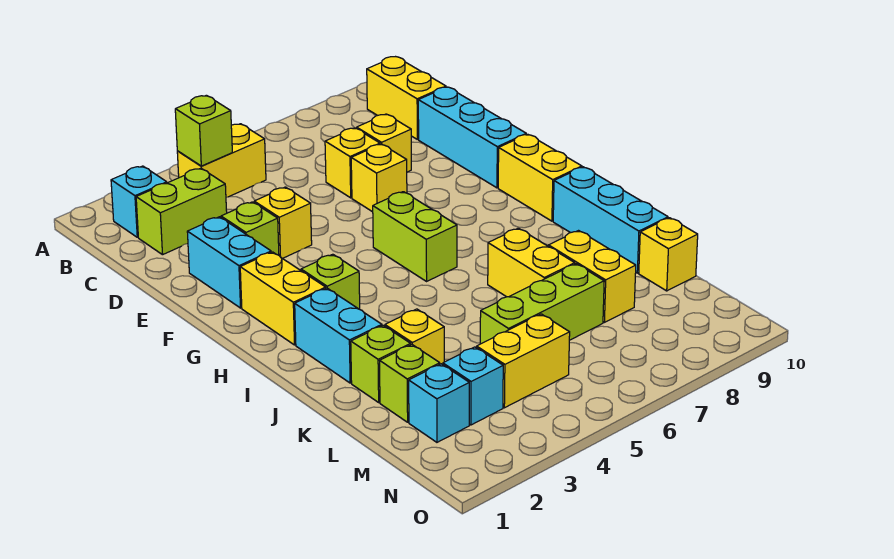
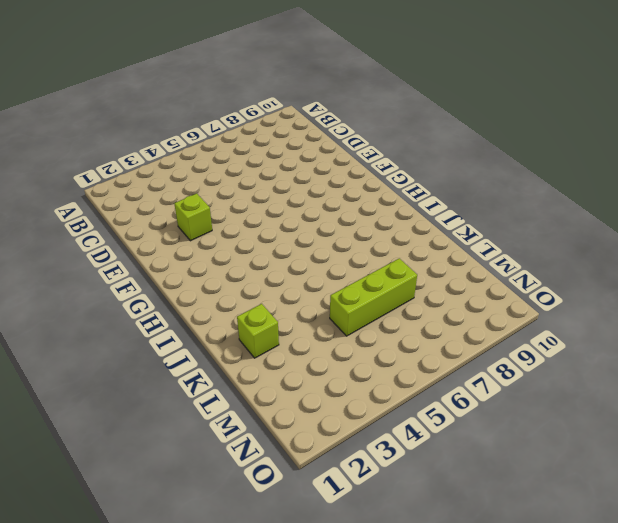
none -> cyan 1x1 brick [111,166,167,237]
none -> yellow 1x2 brick [177,124,266,197]
none -> yellow 1x2 brick [367,57,446,139]

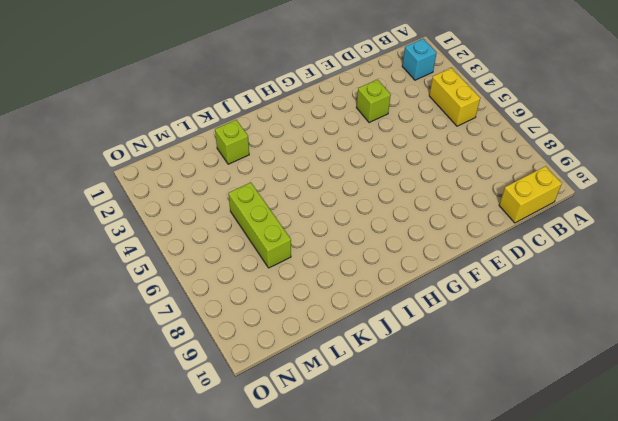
none -> lime 1x2 brick [136,168,227,255]
none -> yellow 1x1 brick [325,128,380,198]
none -> yellow 1x1 brick [357,114,411,172]

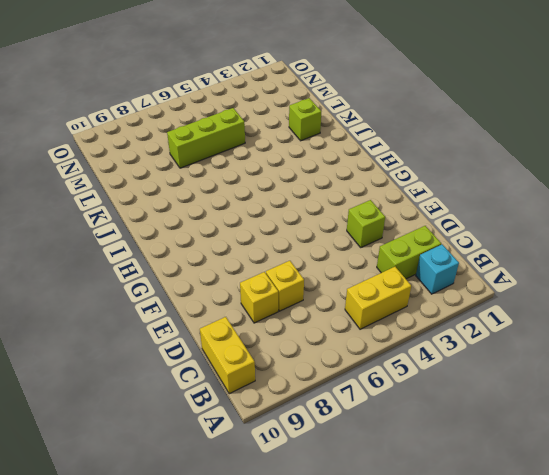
none -> cyan 1x3 brick [418,87,526,188]
none -> cyan 1x2 brick [187,217,271,308]
none -> yellow 1x1 brick [254,187,312,259]

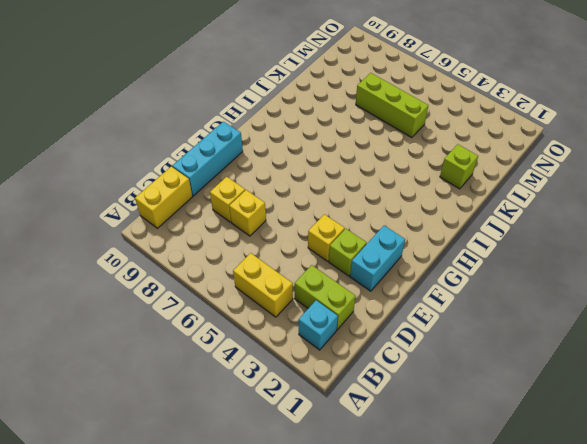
none -> yellow 1x1 brick [351,144,407,212]
none -> yellow 1x2 brick [240,252,326,345]
none -> lime 1x2 brick [373,192,457,281]

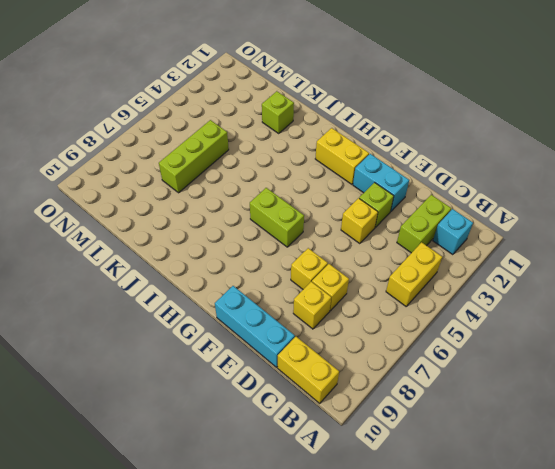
none -> yellow 1x2 brick [498,134,582,221]
none -> lime 1x1 brick [301,254,360,309]
none -> cyan 1x2 brick [295,288,382,383]

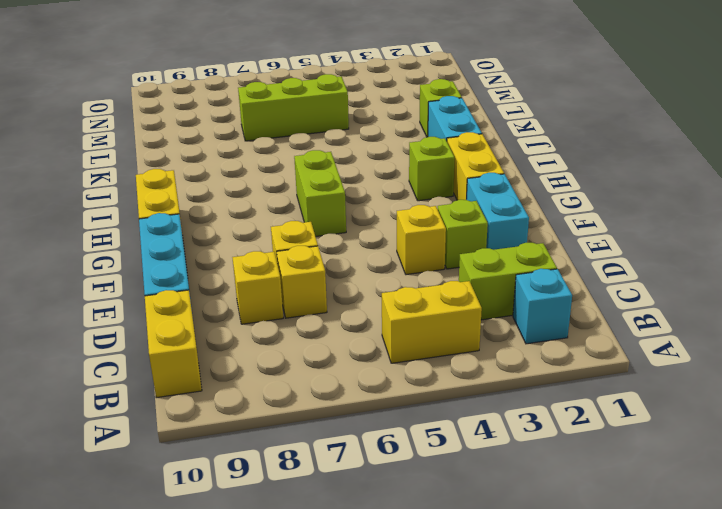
none -> cyan 1x3 brick [553,167,668,273]
none -> yellow 1x2 brick [488,228,575,297]
none -> yellow 1x1 brick [385,309,444,365]

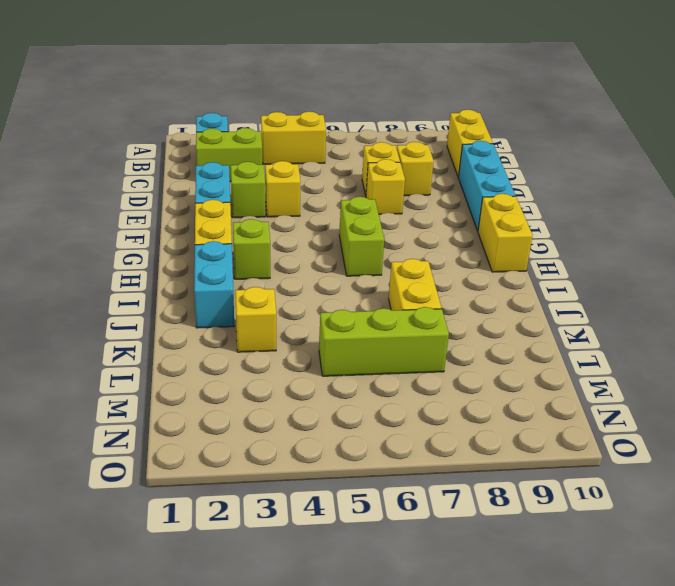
none -> cyan 1x3 brick [553,167,668,273]
none -> lime 1x1 brick [351,325,411,402]
none -> yellow 1x2 brick [549,231,636,322]

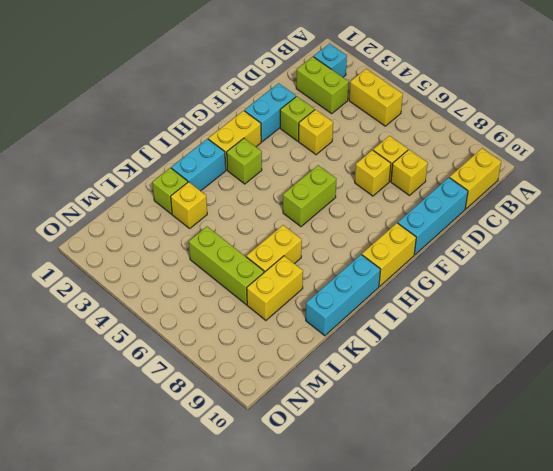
none -> lime 1x1 brick [380,345,440,422]
none -> yellow 1x1 brick [639,218,698,291]
none -> cyan 1x1 brick [409,364,469,442]

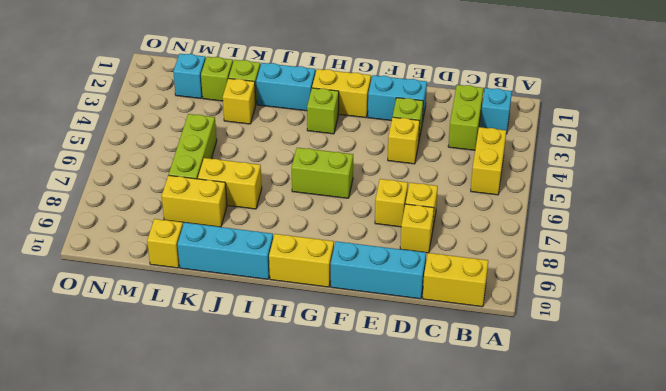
none -> cyan 1x1 brick [443,347,503,425]
none -> yellow 1x2 brick [477,314,570,408]
none -> lime 1x1 brick [175,95,232,166]

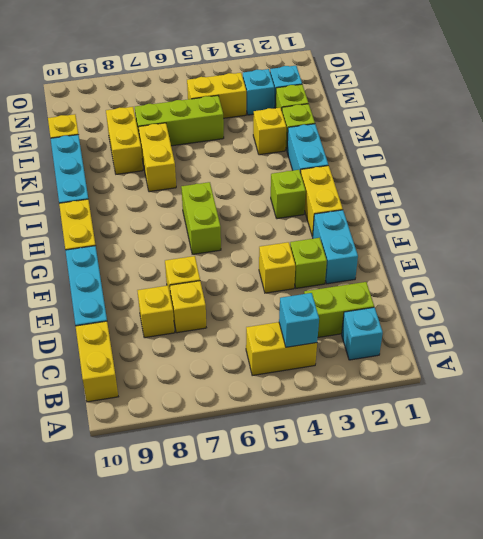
cyan 1x1 brick [279,293,319,347] -> lime 1x1 brick [175,95,232,166]

